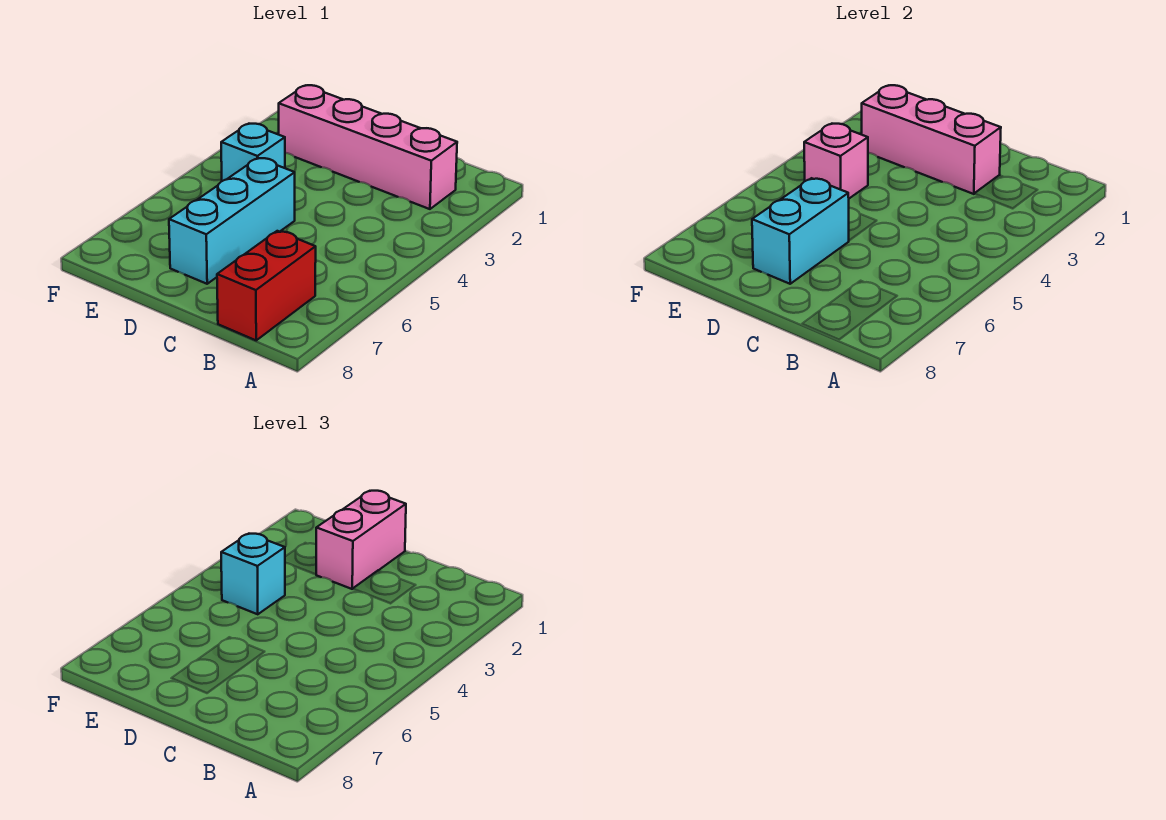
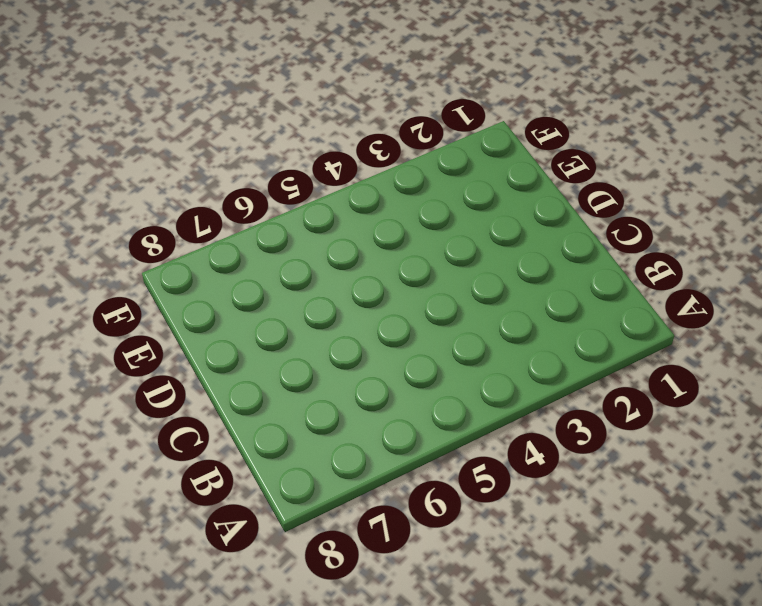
none -> pink 1x4 brick [279,85,457,209]
none -> red 1x2 brick [217,231,316,340]

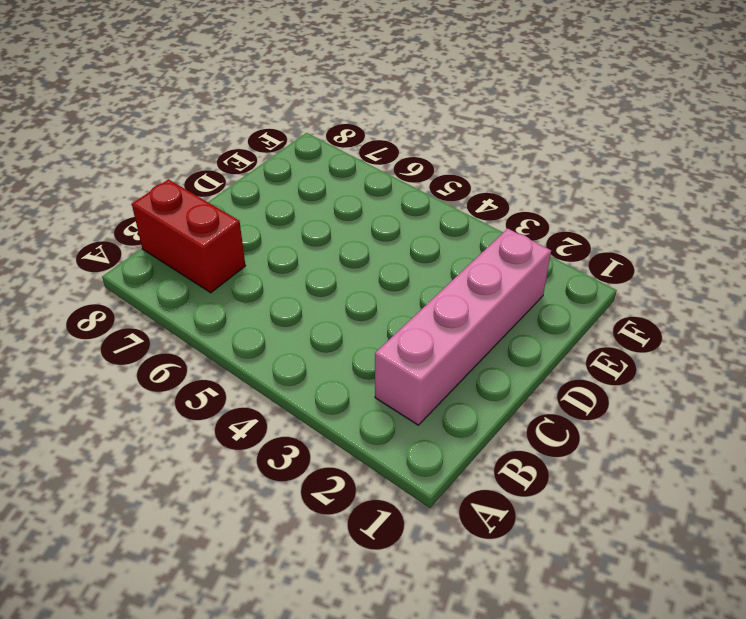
none -> cyan 1x3 brick [169,158,295,284]
none -> cyan 1x1 brick [221,124,285,181]

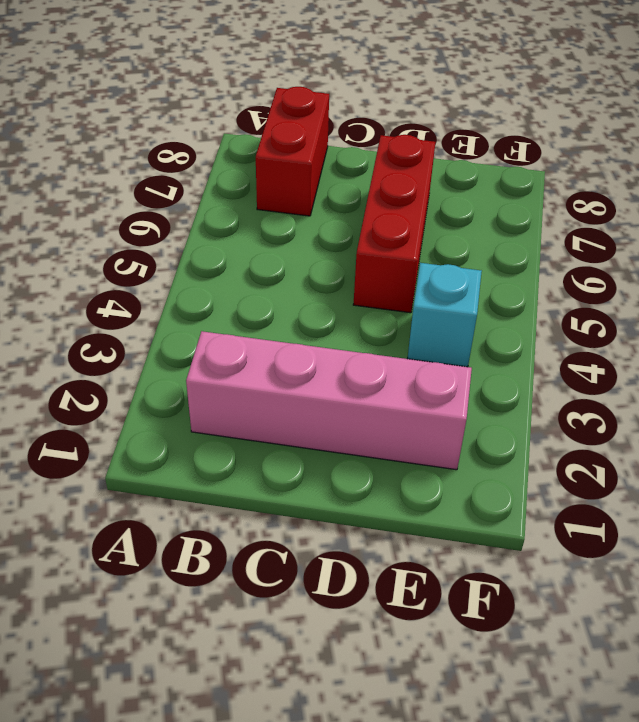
red 1x3 brick [353,135,435,313] -> cyan 1x3 brick [169,158,295,284]
none -> pink 1x3 brick [862,85,1001,194]
none -> cyan 1x2 brick [752,178,849,284]

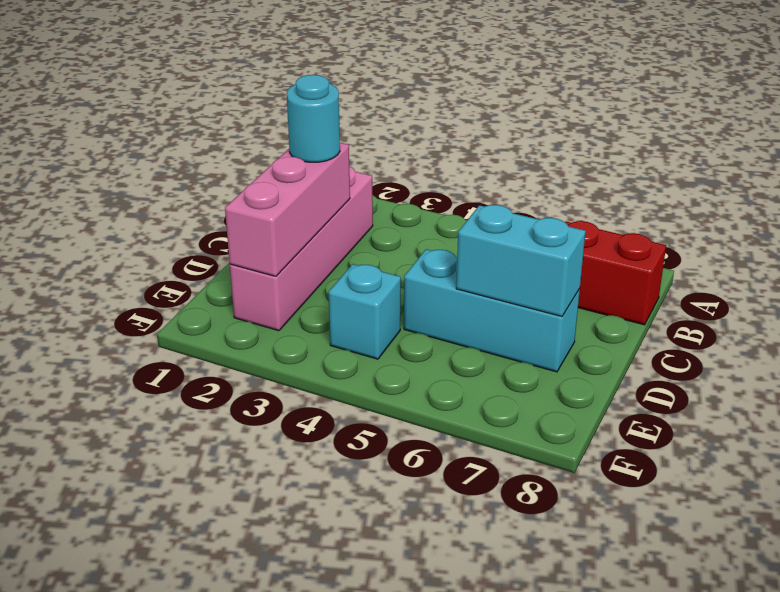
cyan 1x1 round brick [287,75,340,162] -> none
none -> pink 1x1 brick [804,124,868,198]
none -> pink 1x2 brick [316,491,406,589]

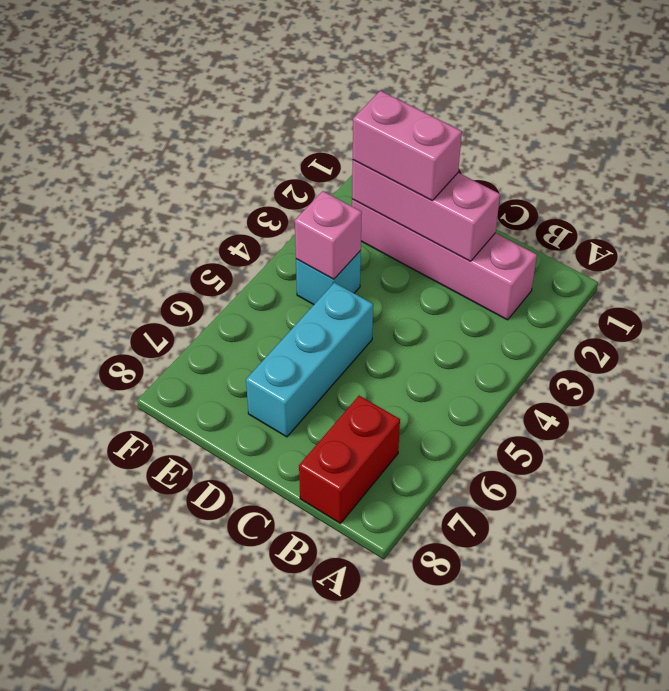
pink 1x2 brick [353,91,462,201] -> pink 1x2 brick turned to [316,491,406,589]
none -> cyan 1x2 brick [752,178,849,284]
none -> cyan 1x1 brick [221,534,285,614]

